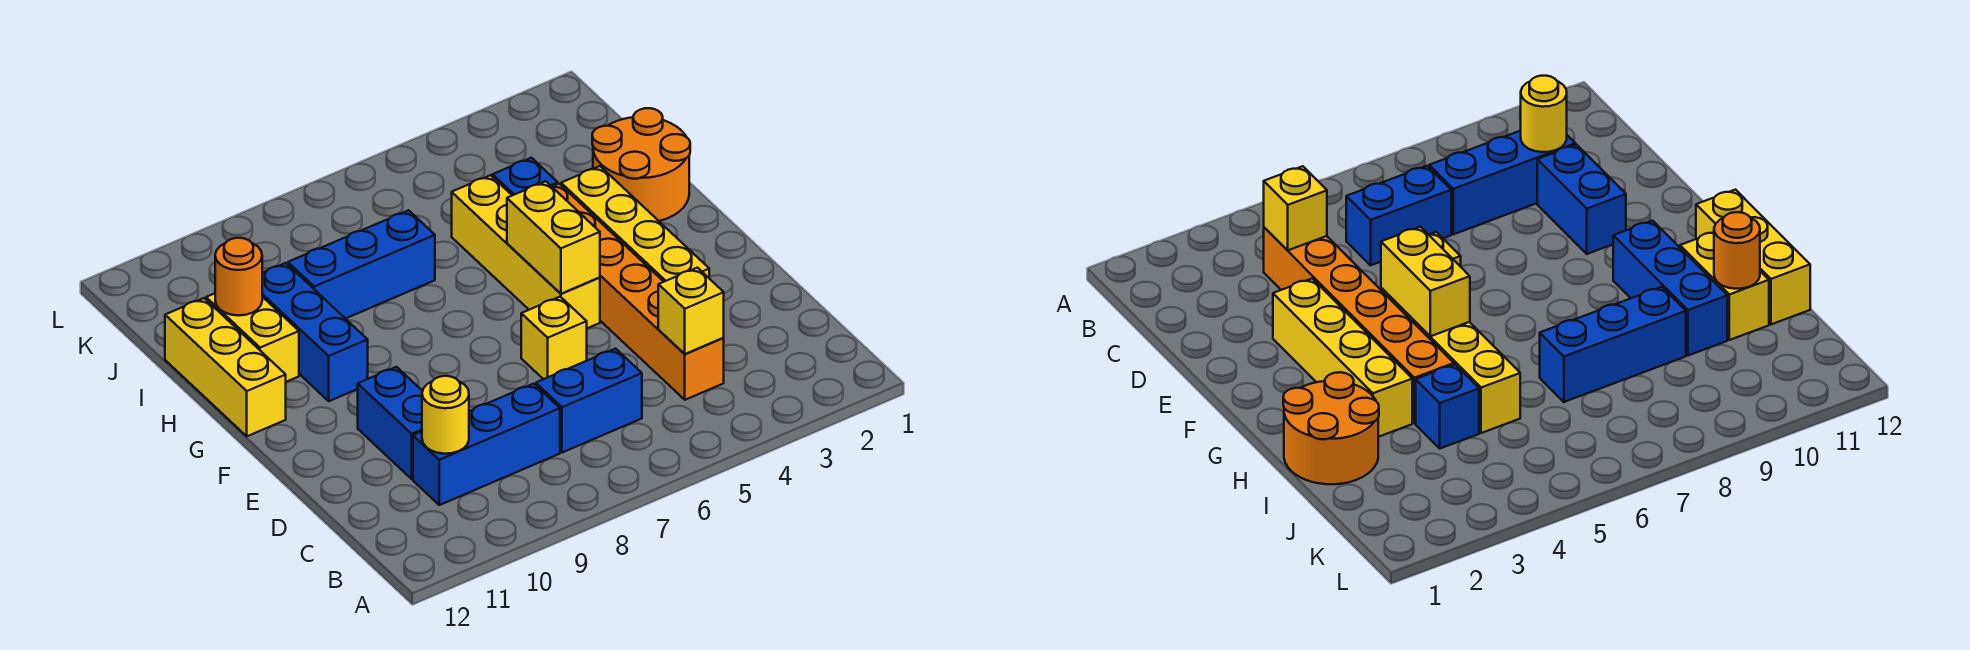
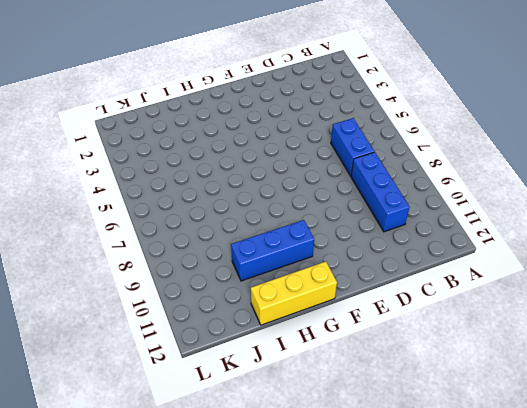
none -> orange 1x6 brick [552,184,724,400]
none -> blue 1x2 brick [358,367,423,479]
none -> yellow 1x4 brick [561,166,709,282]

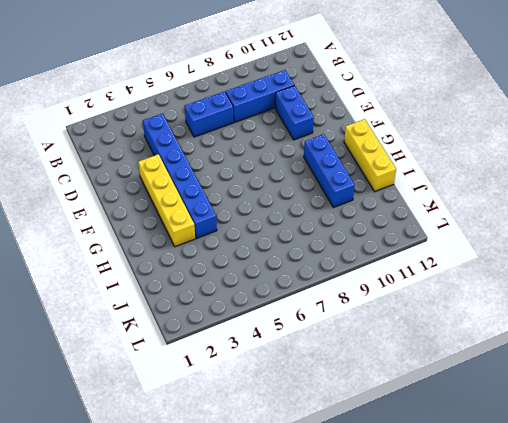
blue 1x6 brick [143,114,217,238] -> orange 1x6 brick [552,184,724,400]
none -> yellow 1x1 brick [521,297,587,379]
none -> yellow 1x4 brick [452,175,600,328]
none -> orange 2x2 round brick [592,108,690,221]

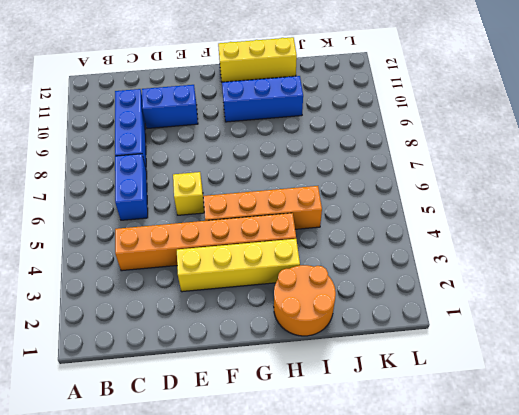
orange 1x4 brick [203,186,322,229] -> yellow 1x4 brick [452,175,600,328]
none -> yellow 1x2 brick [206,293,299,382]
none -> blue 1x1 brick [493,158,558,195]
none -> blue 1x3 brick [288,210,435,319]

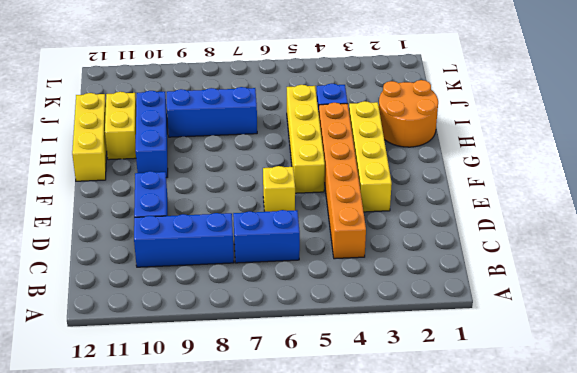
none -> yellow 1x1 brick [658,268,724,354]
none -> yellow 1x1 round brick [422,376,469,454]
none -> yellow 1x2 brick [507,181,600,294]

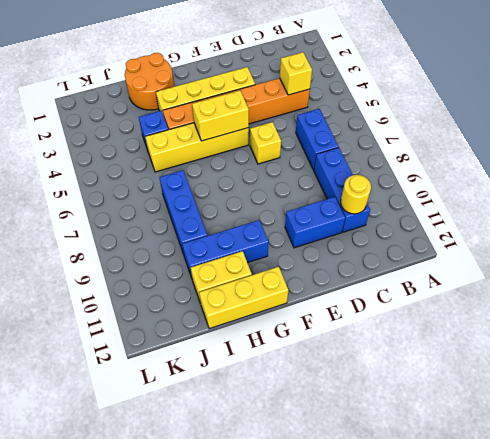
none -> orange 1x1 round brick [215,238,262,315]

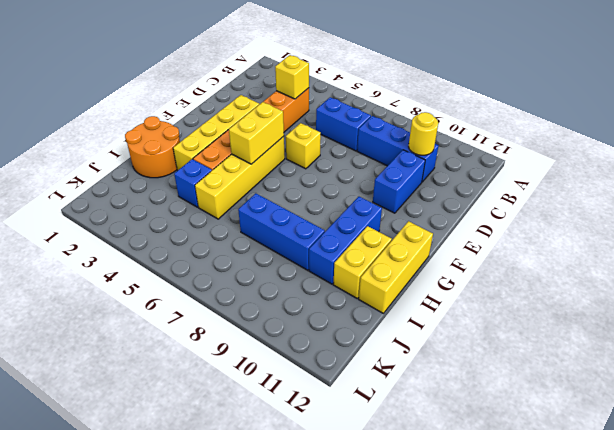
none -> orange 1x1 round brick [215,238,262,315]

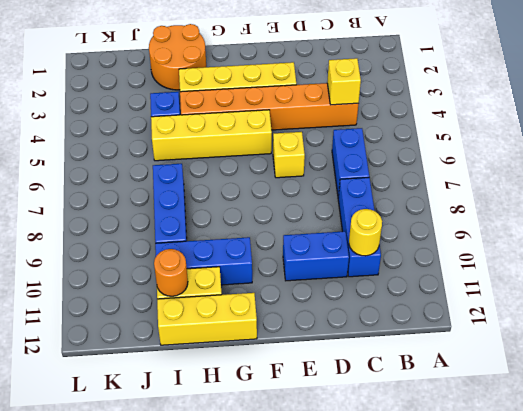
none -> yellow 1x2 brick [507,181,600,294]

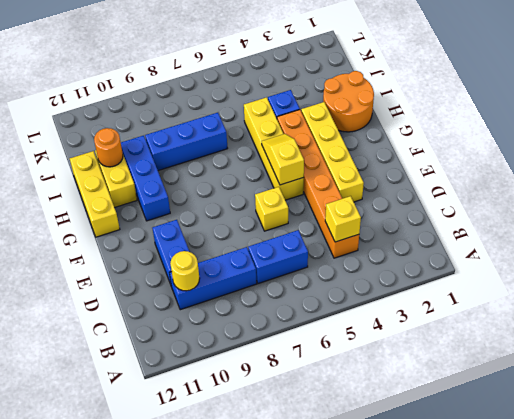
yellow 1x2 slope [262,134,304,185] -> yellow 1x2 brick [507,181,600,294]

